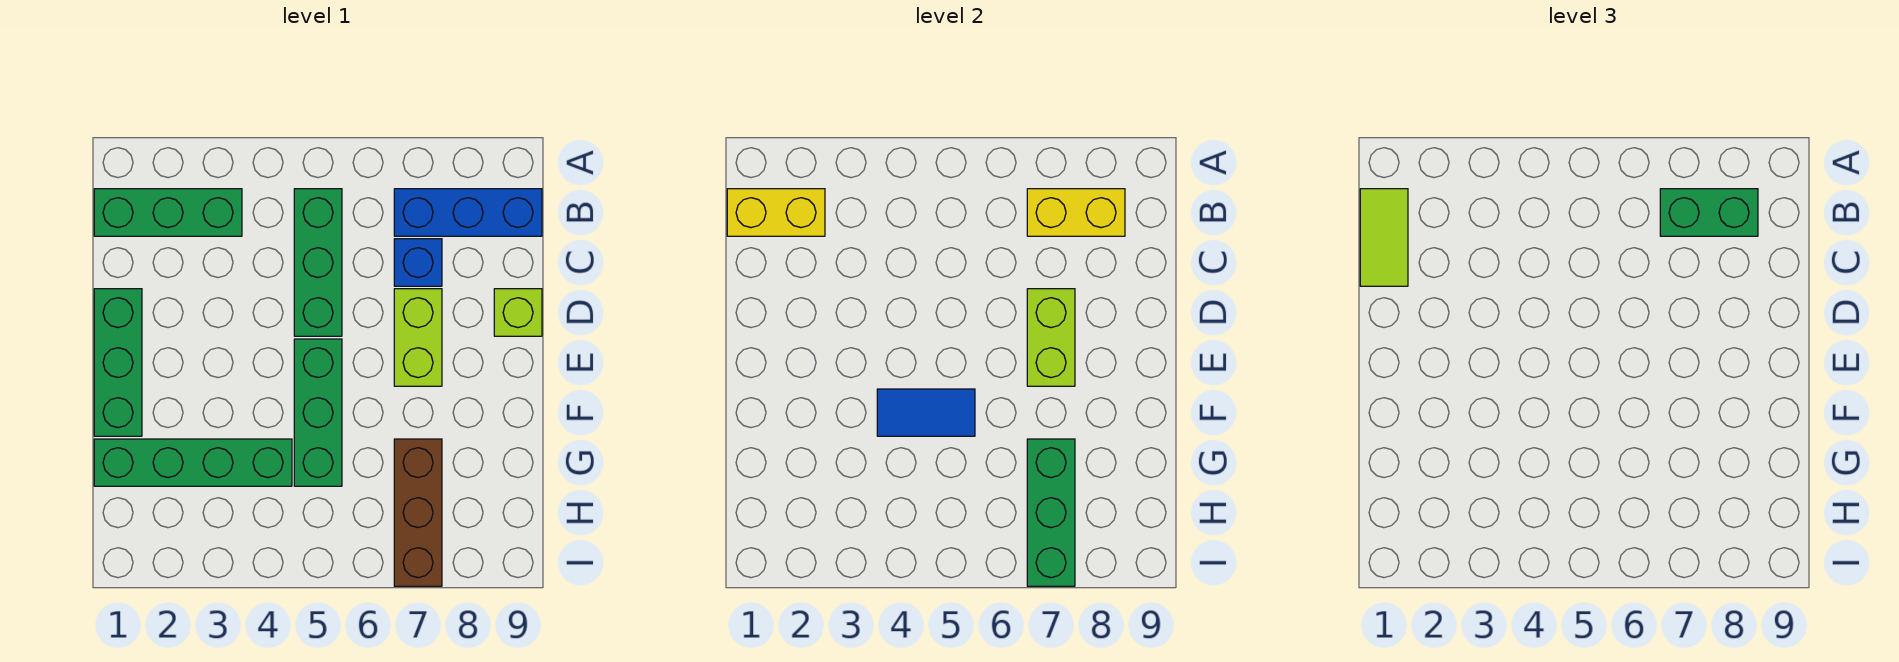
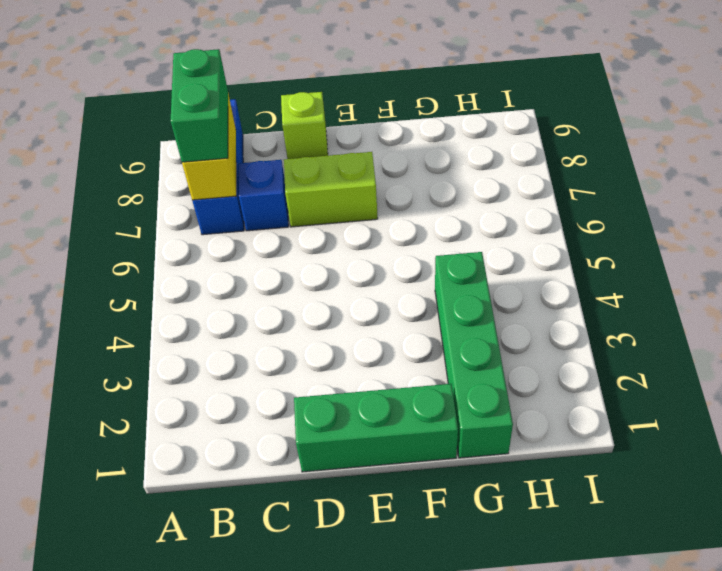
none -> green 1x3 brick [94,189,242,236]
none -> green 1x3 brick [294,189,342,336]
none -> green 1x3 brick [294,339,342,486]

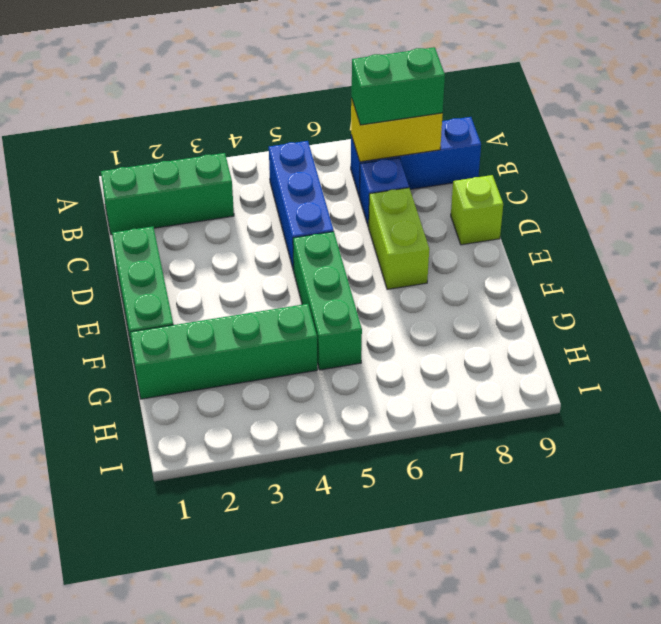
blue 1x3 brick [269,141,334,271] -> green 1x3 brick [294,189,342,336]
none -> brown 1x3 brick [394,439,442,586]
none -> yellow 1x2 brick [727,189,825,236]
none -> lime 1x2 brick [1027,289,1075,386]

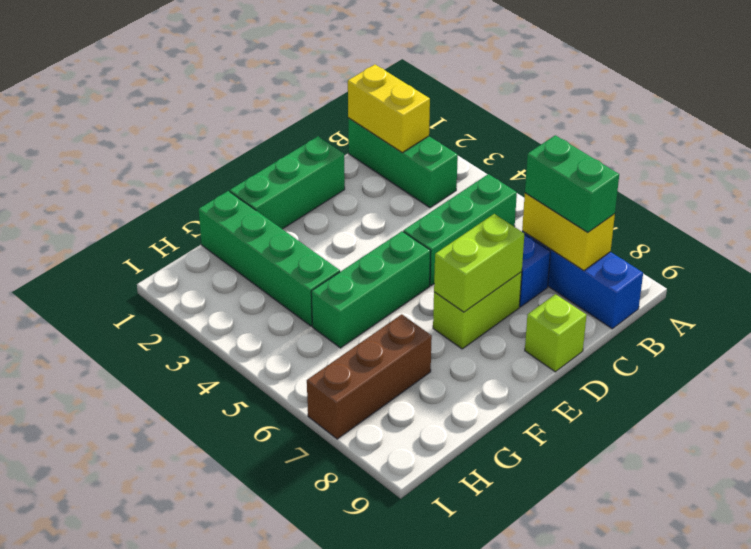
none -> blue 1x2 tile [877,389,975,436]
none -> green 1x3 brick [1027,439,1075,586]
none -> lime 1x2 tile [1360,189,1408,286]

